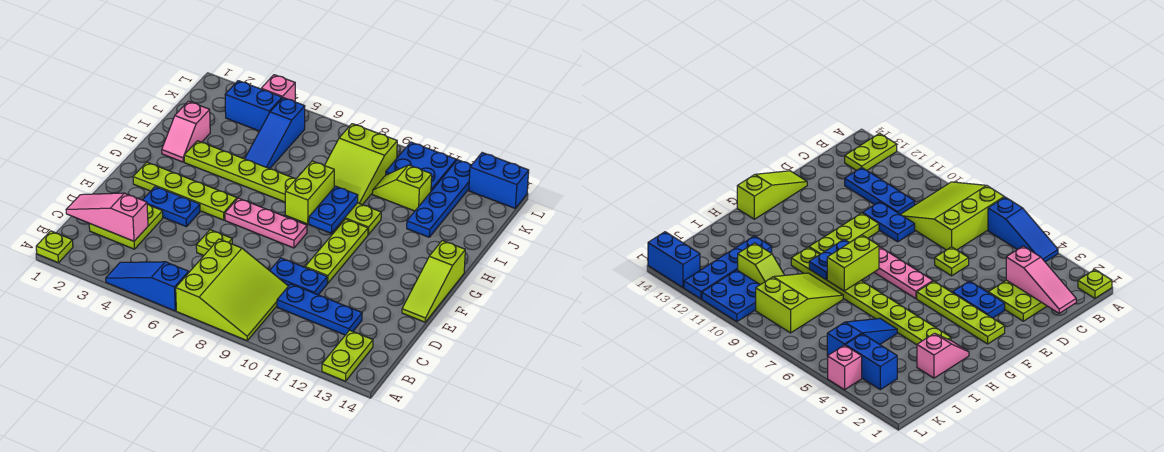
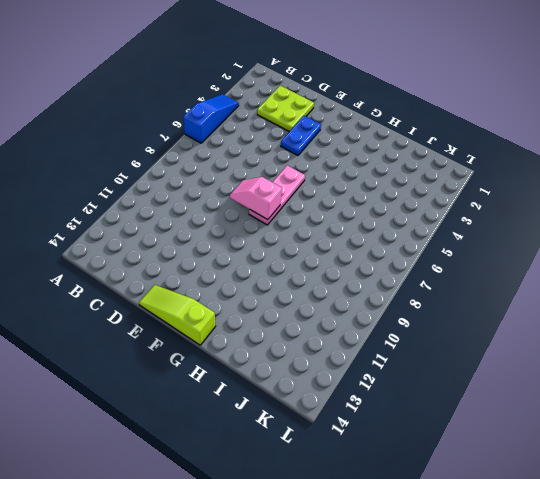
pink 1x2 slope [230,177,282,220] -> pink 1x2 slope moved to [162,101,210,162]
none -> lime 1x1 plate [36,231,73,263]
none -> lime 3x3 slope [176,239,288,341]
none -> lime 1x2 plate [322,330,373,381]

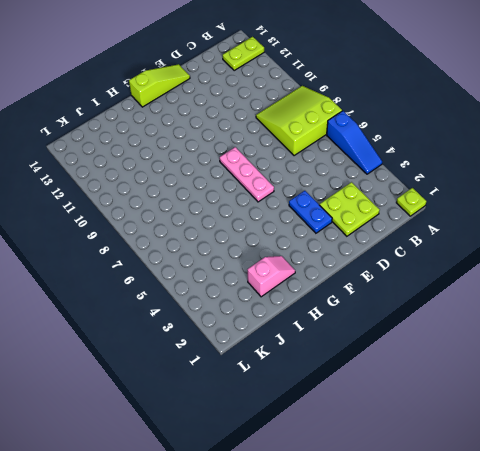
none -> blue 1x3 plate [277,284,362,335]
none -> lime 1x1 plate [196,230,232,255]
none -> blue 1x2 plate [270,258,327,295]

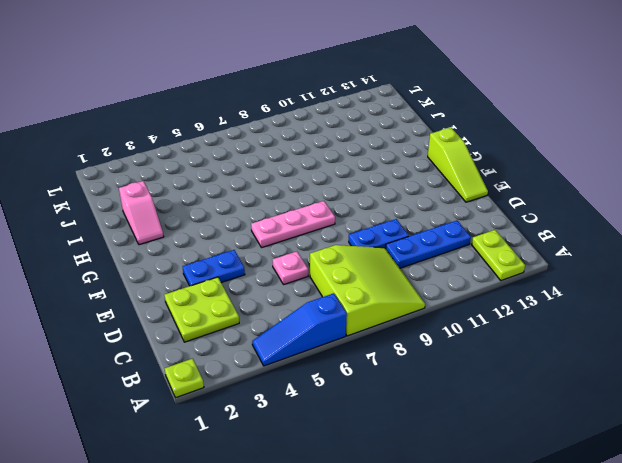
pink 1x1 plate [273,251,308,285] -> lime 1x1 plate [196,230,232,255]
none -> lime 1x3 plate [305,219,368,283]
none -> lime 1x4 plate [133,162,237,220]
none -> lime 1x8 plate [184,141,381,235]

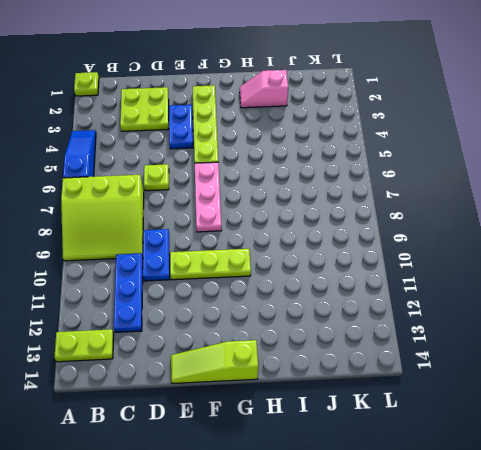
none -> lime 1x8 plate [184,141,381,235]
none -> blue 1x3 slope [245,98,305,169]
none -> lime 2x3 slope [325,124,397,205]

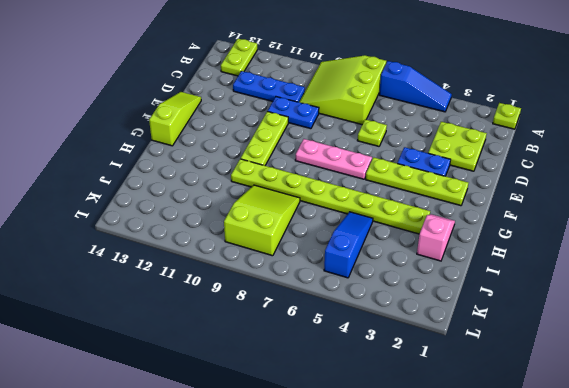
none -> blue 1x4 plate [407,160,471,237]
none -> lime 1x2 slope [372,165,432,211]
none -> blue 1x2 brick [225,81,282,131]

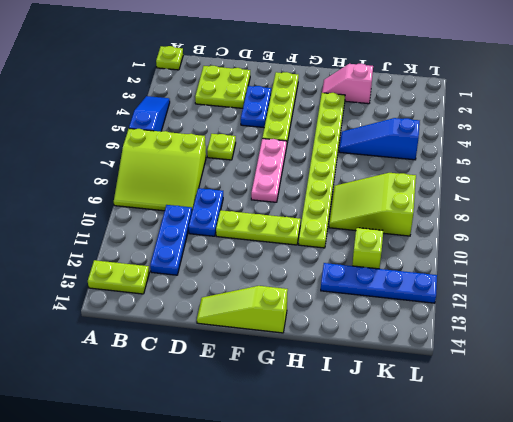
none -> blue 1x2 brick [225,81,282,131]
none -> blue 2x2 plate [386,142,456,191]
none -> pink 1x1 brick [261,75,295,102]

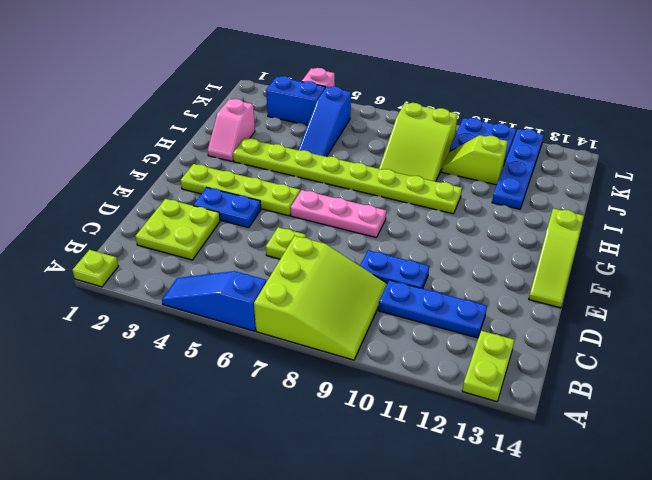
none -> lime 1x3 plate [305,219,368,283]
none -> blue 1x2 brick [469,153,529,208]
none -> pink 1x3 slope [66,193,148,241]

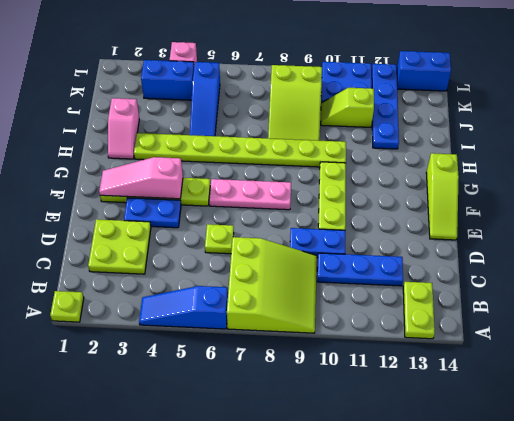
pink 1x3 slope [99,157,183,199] -> pink 1x3 slope moved to [66,193,148,241]
none -> lime 1x2 brick [285,161,334,224]
none -> blue 1x2 plate [309,186,358,233]

